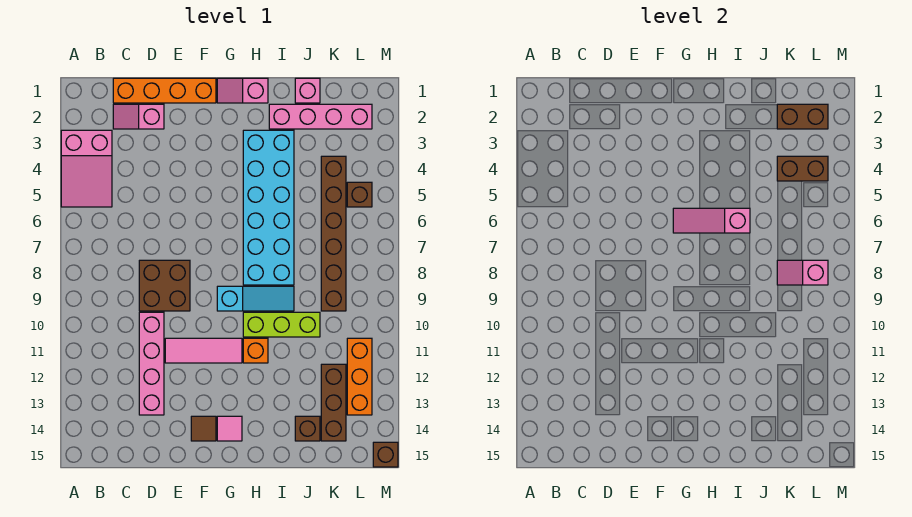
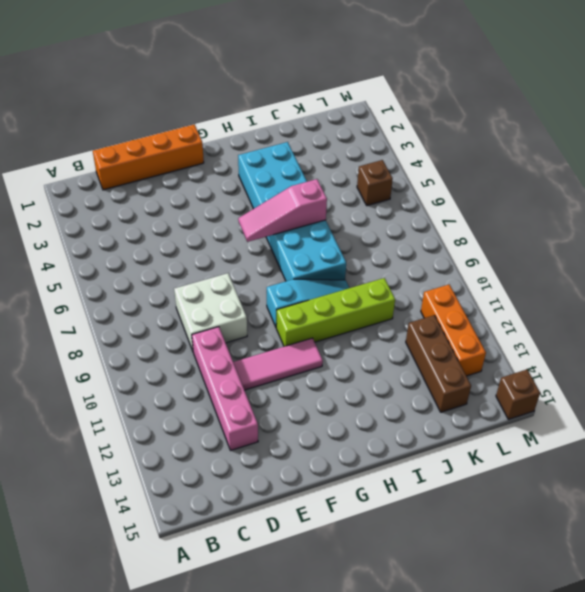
white 2x2 brick [174,273,247,351] -> brown 2x2 brick [139,260,190,311]
lime 1x4 brick [276,278,395,347] -> lime 1x3 brick [243,312,320,337]
none -> pink 2x3 slope [61,130,112,207]
none -> pink 1x2 slope [113,104,164,129]
none -> brown 1x1 tile [191,416,216,441]

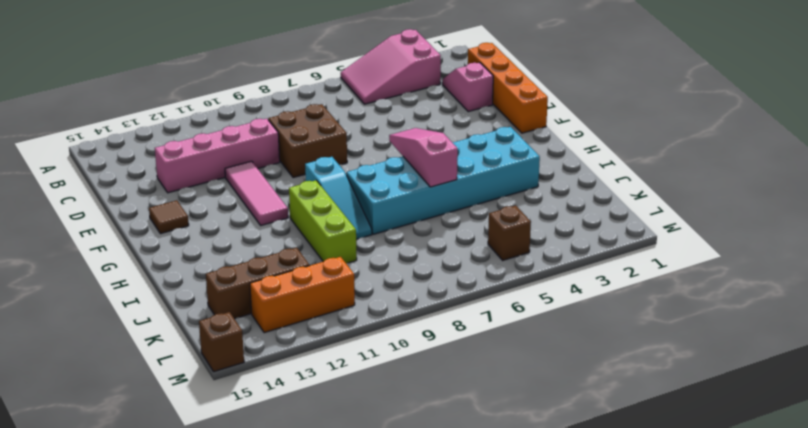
none -> pink 1x2 slope [217,78,268,103]
none -> pink 1x1 tile [217,416,242,441]
none -> orange 1x1 brick [243,338,268,363]

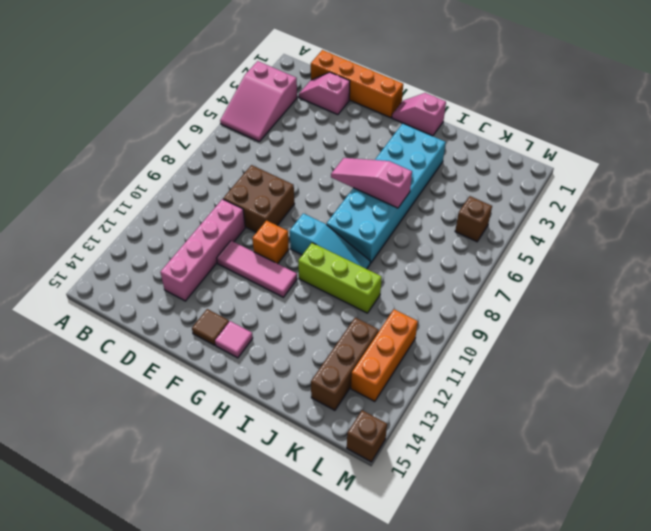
orange 1x1 brick [252,220,289,264] -> orange 1x1 brick moved to [243,338,268,363]
none -> pink 1x4 brick [269,104,372,129]
none -> pink 1x1 brick [295,78,320,103]
none -> brown 1x1 brick [295,416,320,441]

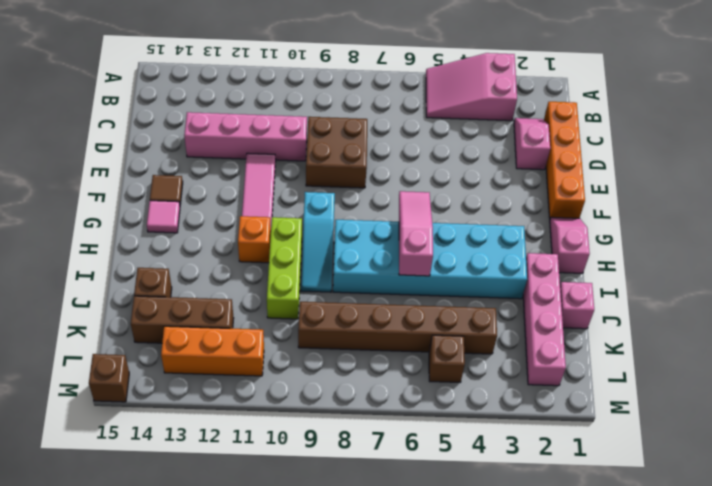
none -> brown 1x2 brick [777,104,828,129]
none -> brown 1x2 brick [777,156,828,181]
none -> pink 1x2 slope [777,260,828,285]

